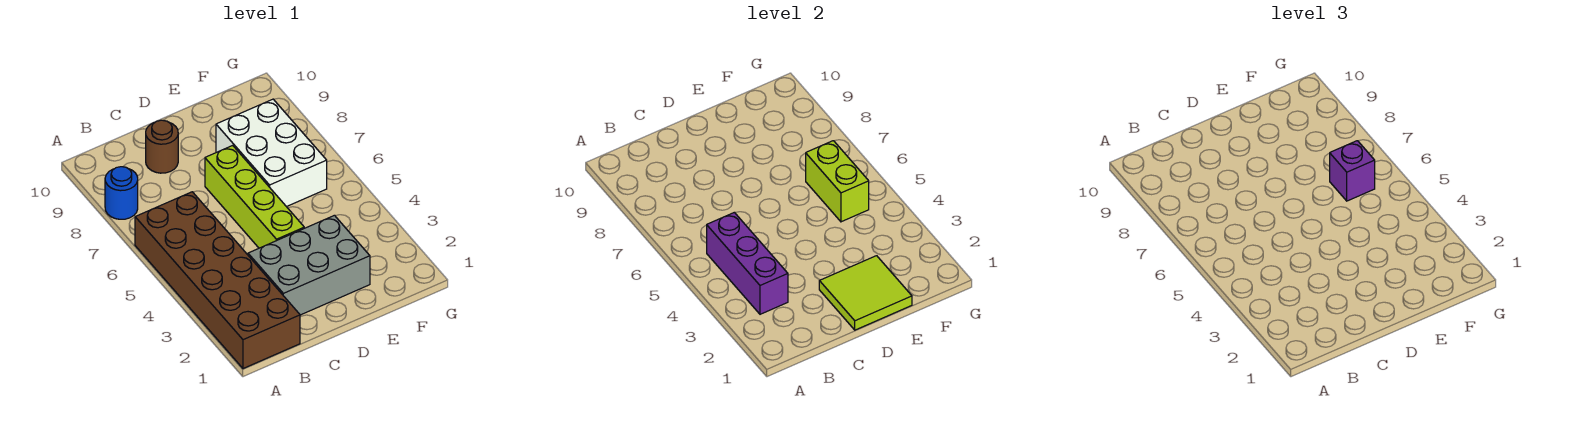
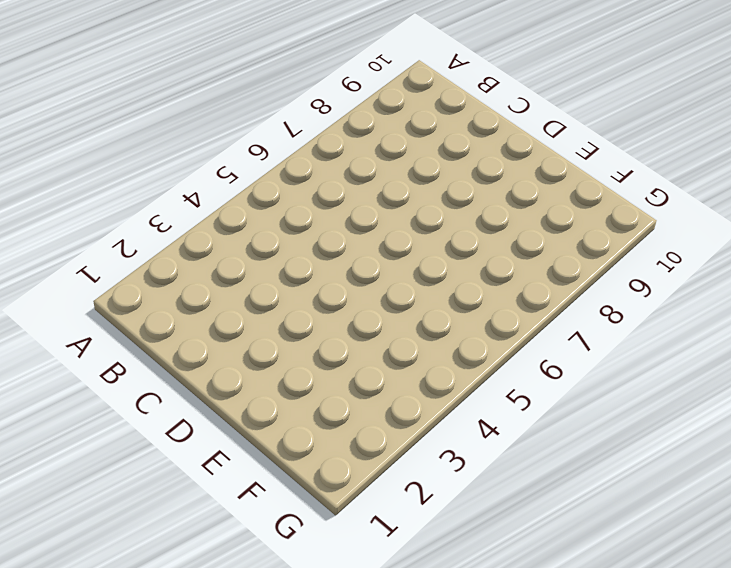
none -> brown 2x6 brick [135,192,300,369]
none -> blue 1x1 round brick [105,167,138,219]

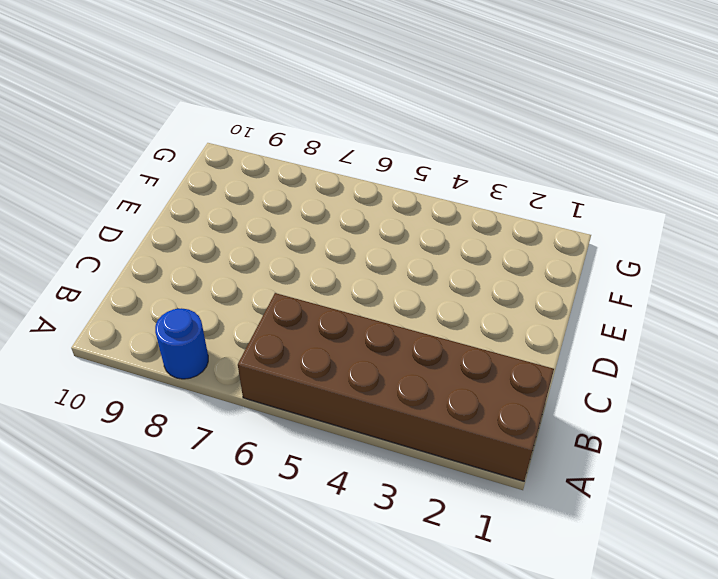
none -> grey 2x3 brick [248,215,370,315]
none -> brown 1x1 round brick [146,120,178,173]

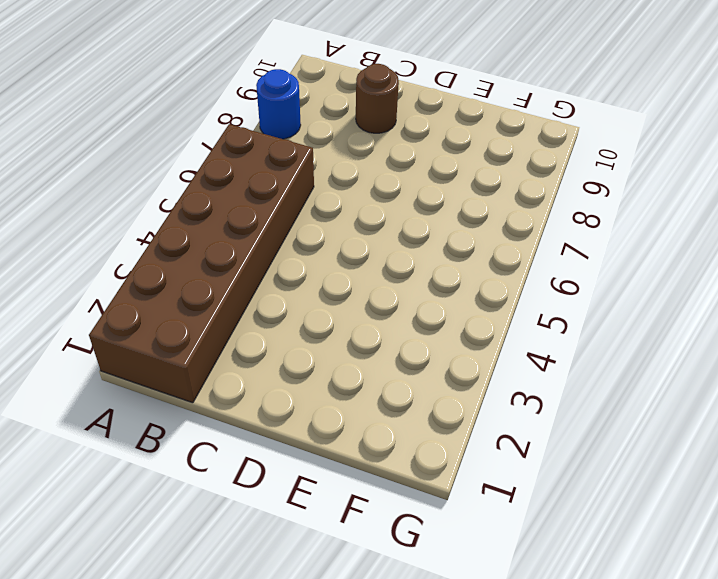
none -> grey 2x3 brick [248,215,370,315]
none -> lime 1x4 brick [205,145,304,248]

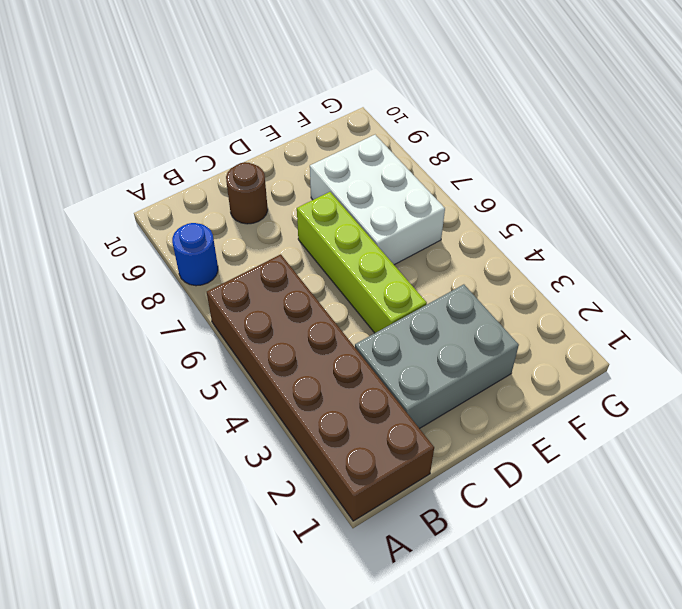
none -> purple 1x3 brick [707,212,788,314]
none -> lime 2x2 tile [819,256,912,330]

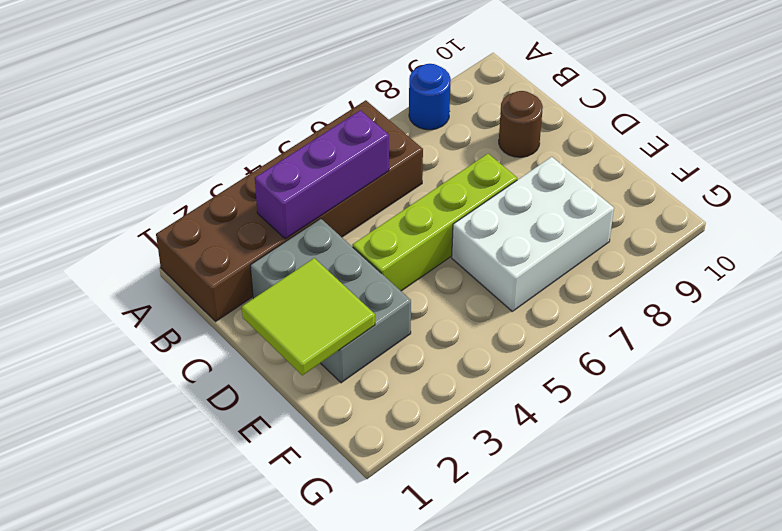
none -> lime 1x2 brick [806,141,869,222]
none -> purple 1x1 brick [1330,141,1375,201]

